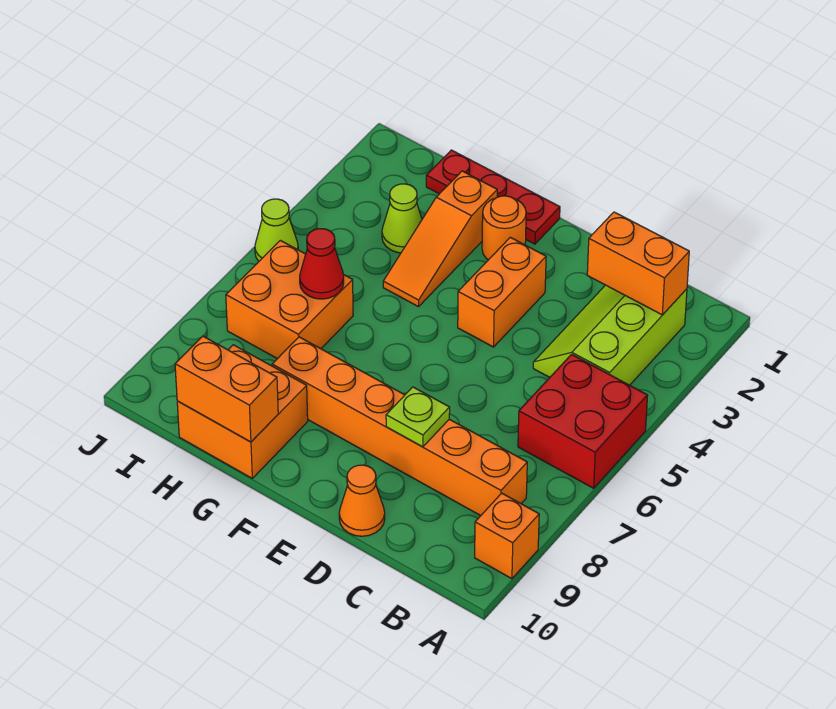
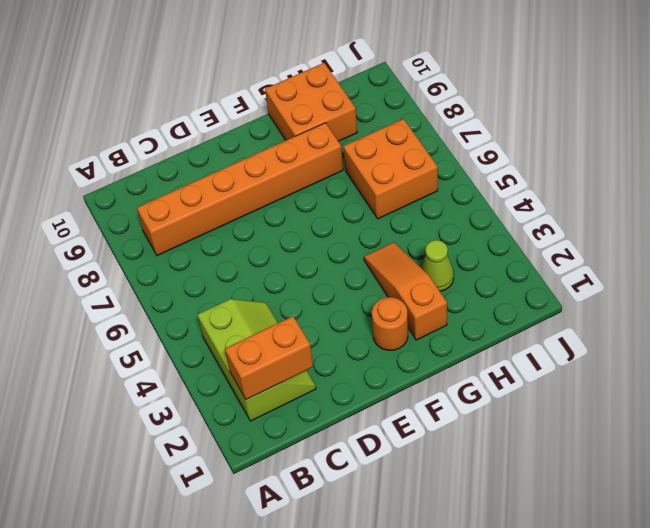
none -> red 2x2 brick [518,354,648,488]
none -> orange 1x1 brick [475,493,539,579]
none -> orange 1x1 cone [339,465,385,536]

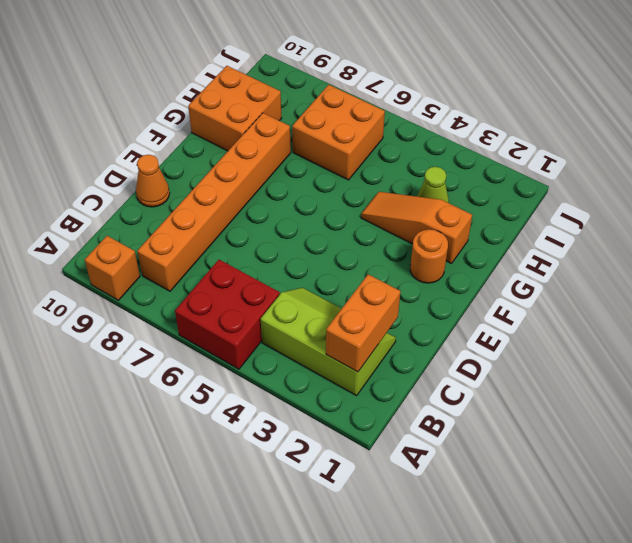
none -> orange 1x2 brick [458,237,546,347]
none -> red 1x3 plate [426,150,560,244]
none -> lime 1x1 cone [255,199,298,261]

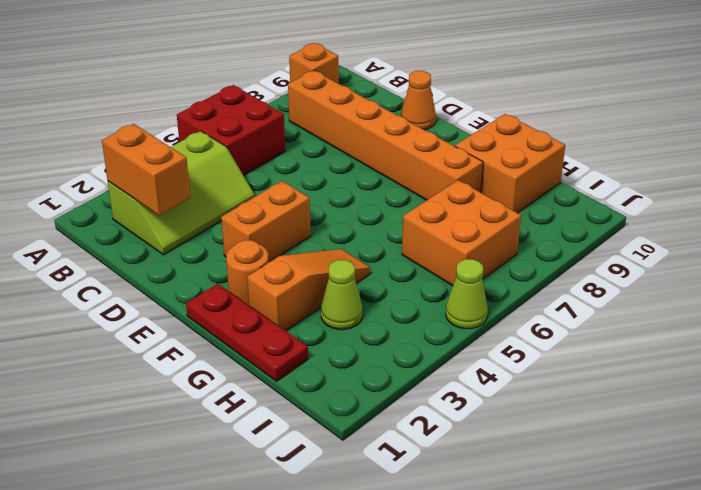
none -> lime 1x1 plate [386,387,450,447]
none -> orange 1x2 brick [175,336,278,442]
none -> red 1x1 cone [300,229,344,299]

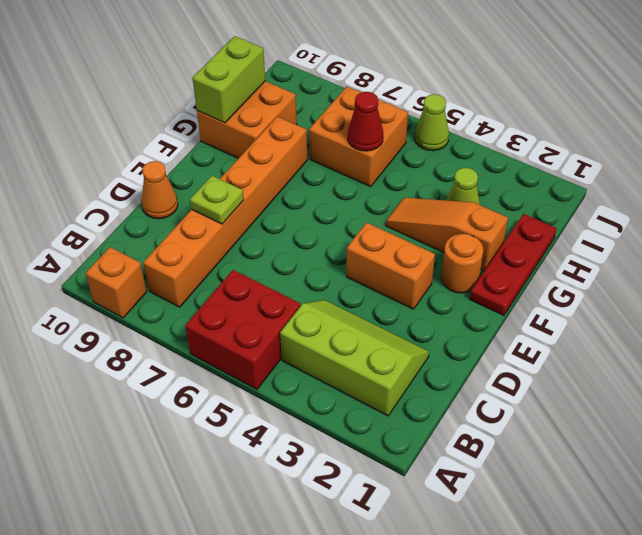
lime 1x2 brick [193,36,265,123] -> orange 1x2 brick [175,336,278,442]
none -> orange 1x2 brick [587,212,689,315]

